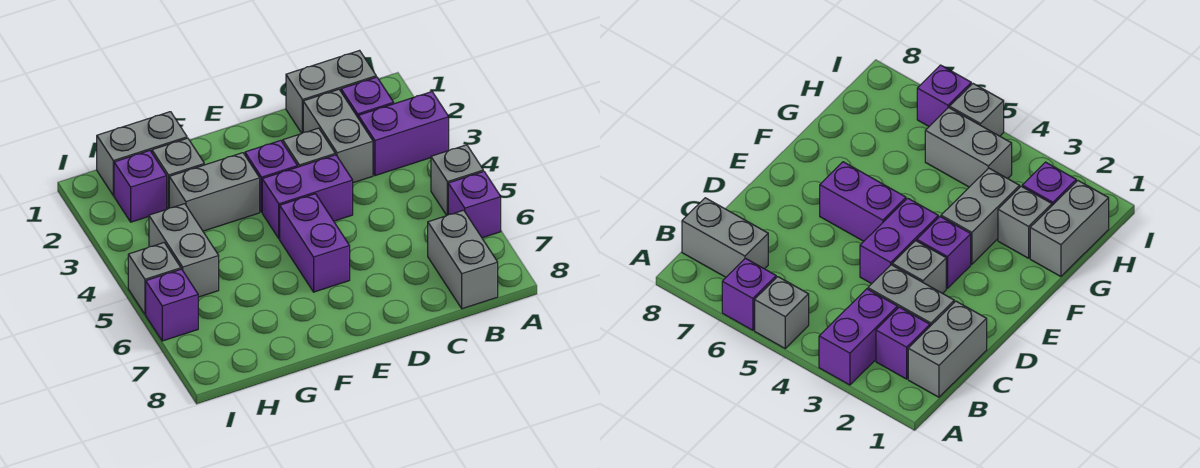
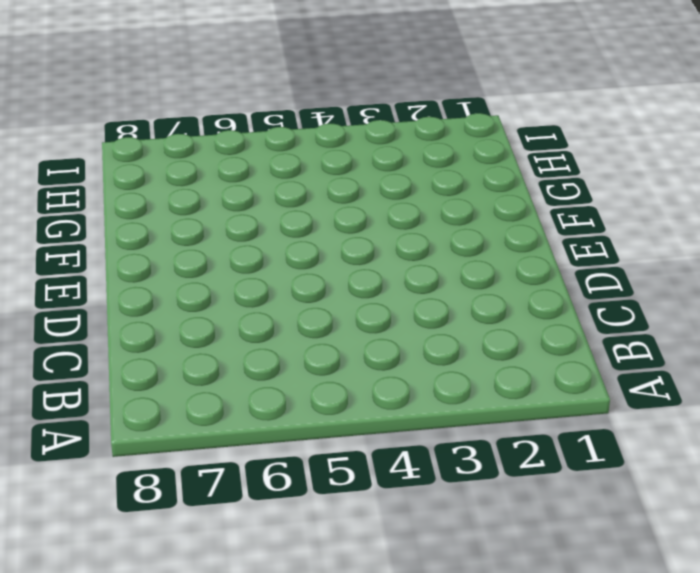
none -> purple 1x2 brick [358,92,449,176]
none -> grey 1x1 brick [431,145,483,215]
none -> purple 1x1 brick [448,171,501,238]

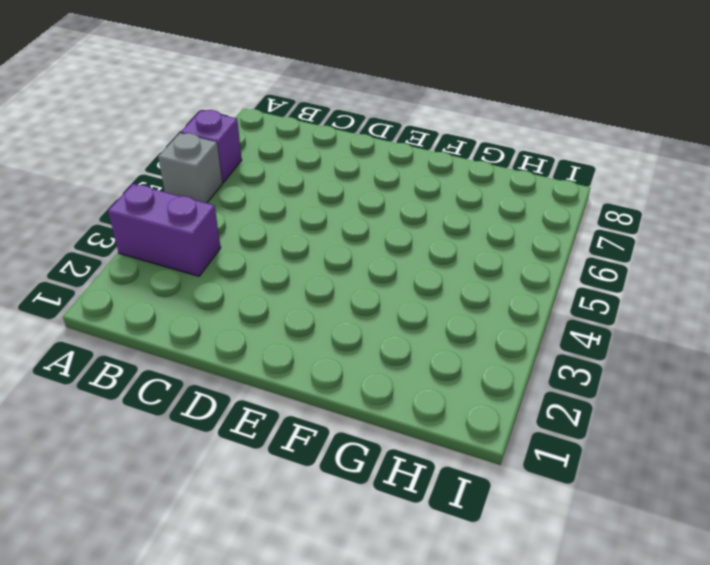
none -> grey 1x2 brick [286,51,376,133]
none -> purple 1x1 brick [341,77,394,117]
none -> grey 1x2 brick [428,210,498,309]

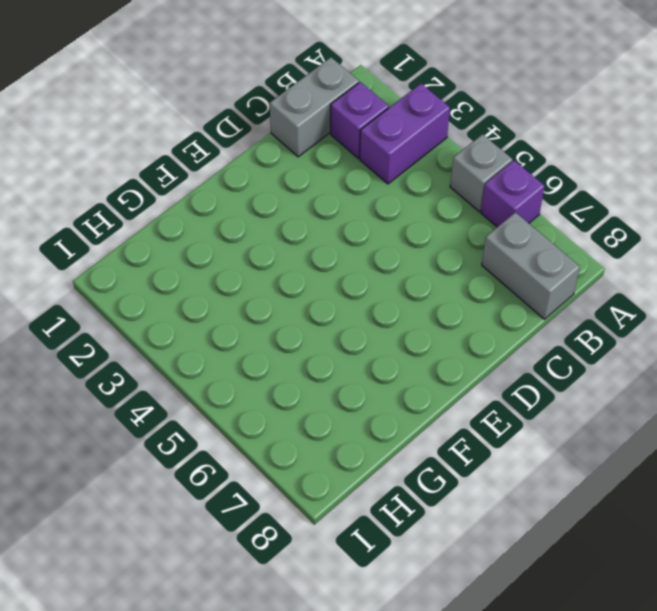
none -> grey 1x2 brick [303,89,373,183]
none -> grey 1x1 brick [283,128,335,167]
none -> purple 1x2 brick [262,155,353,239]

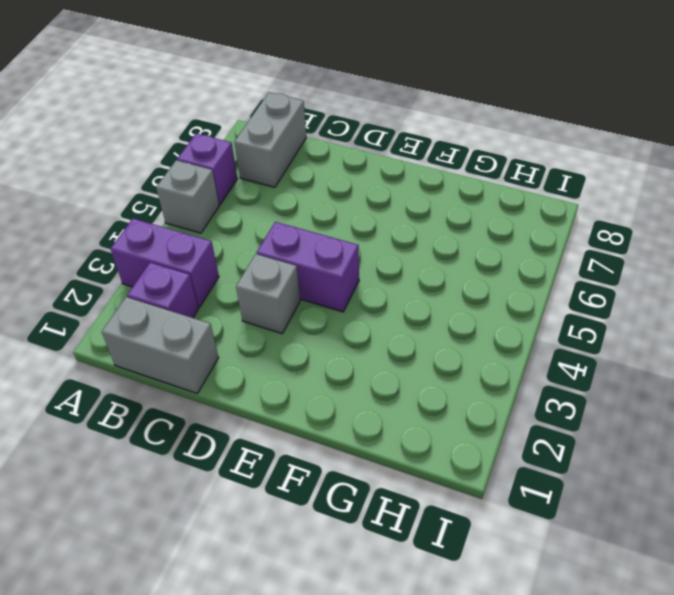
none -> grey 1x2 brick [303,89,373,183]
none -> purple 1x1 brick [245,140,297,212]
none -> purple 1x2 brick [280,194,350,292]

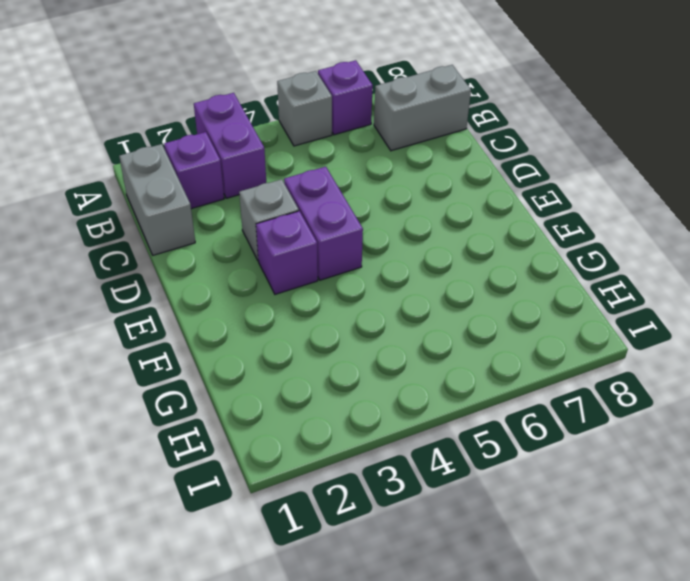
none -> grey 1x2 brick [303,89,373,183]
none -> purple 1x2 brick [280,194,350,292]
none -> grey 1x2 brick [169,153,260,231]

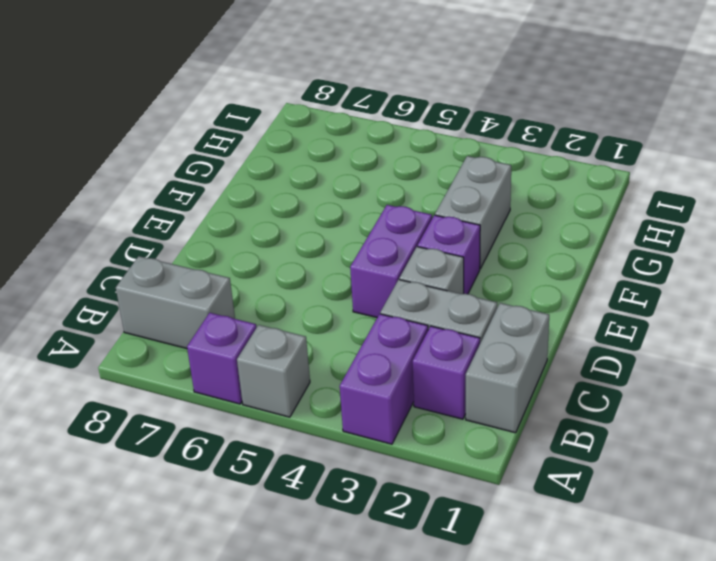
none -> purple 1x2 brick [280,194,350,292]
none -> grey 1x2 brick [97,112,187,196]
none -> grey 1x1 brick [152,138,204,209]

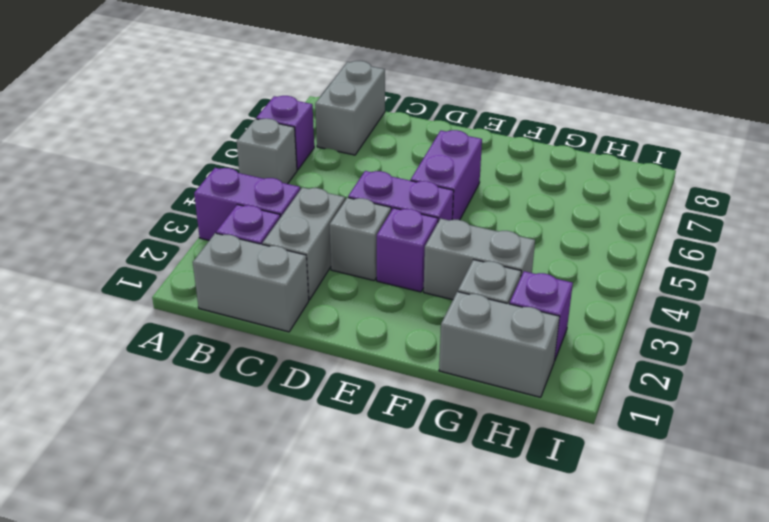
none -> grey 1x2 brick [149,204,219,297]
none -> grey 1x1 brick [128,243,181,314]
none -> purple 1x1 brick [146,269,198,341]

